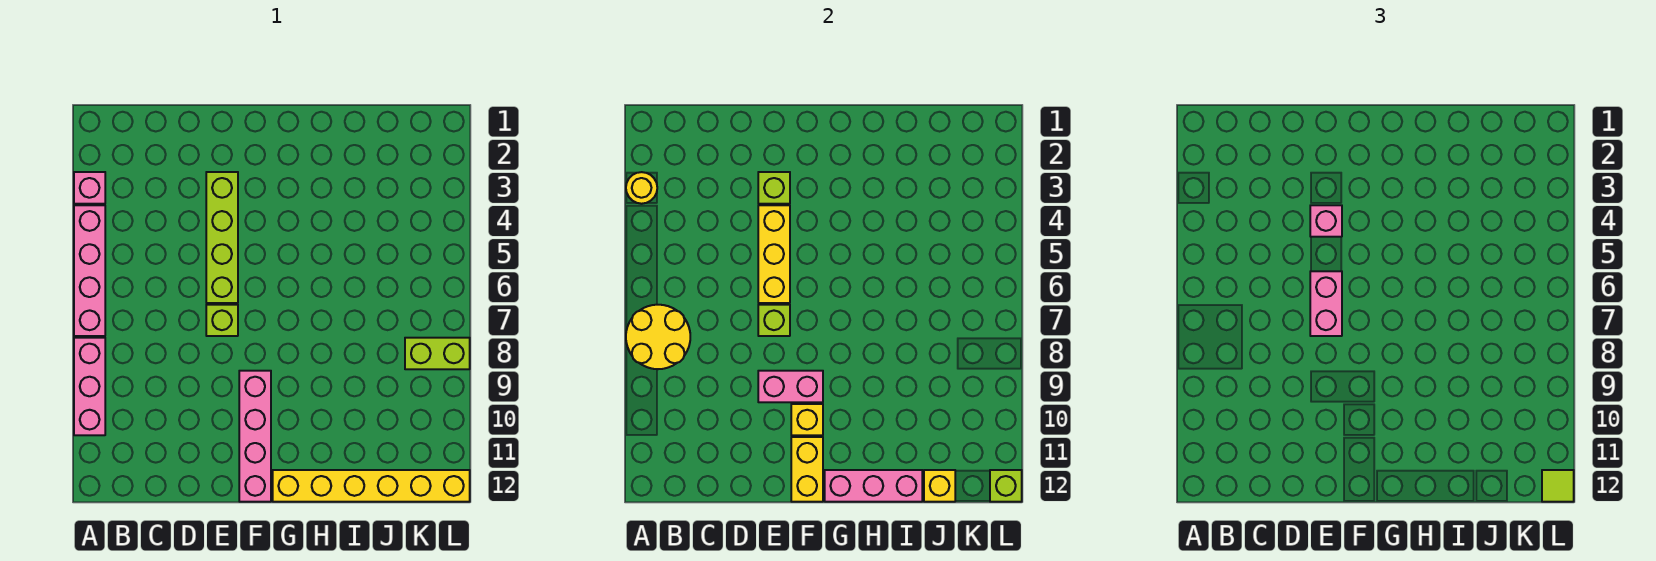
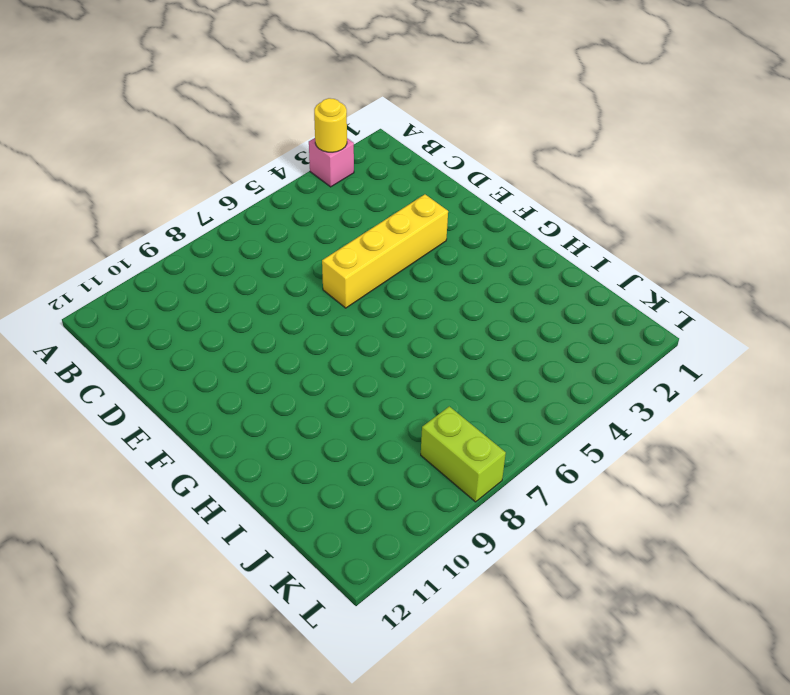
yellow 1x4 brick [322,194,448,308] -> lime 1x4 brick [206,172,238,303]
none -> pink 1x4 brick [74,205,105,336]
none -> pink 1x3 brick [74,338,105,435]
none -> lime 1x1 brick [206,305,238,336]

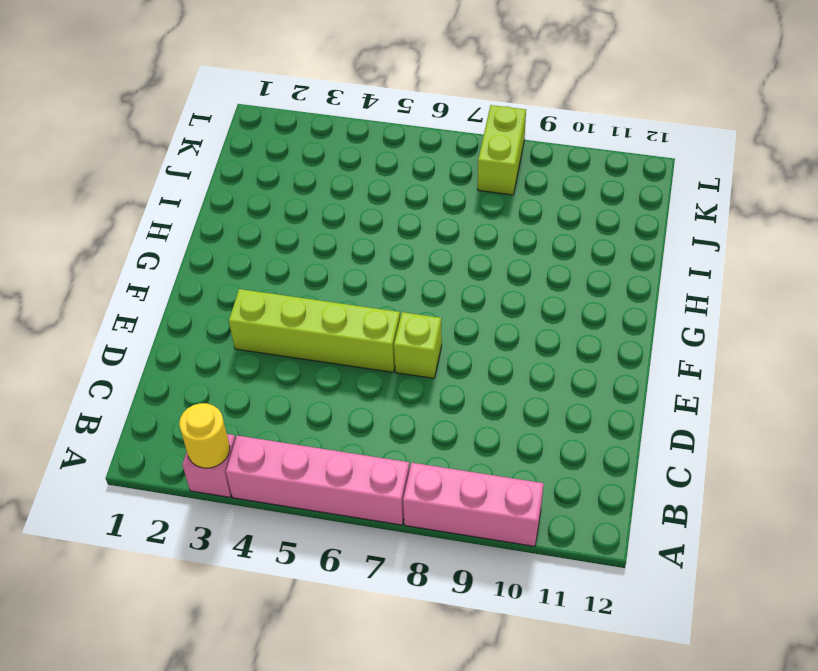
none -> pink 1x4 brick [239,371,271,502]
none -> yellow 1x6 brick [273,470,470,502]
none -> yellow 2x2 round brick [626,305,690,369]

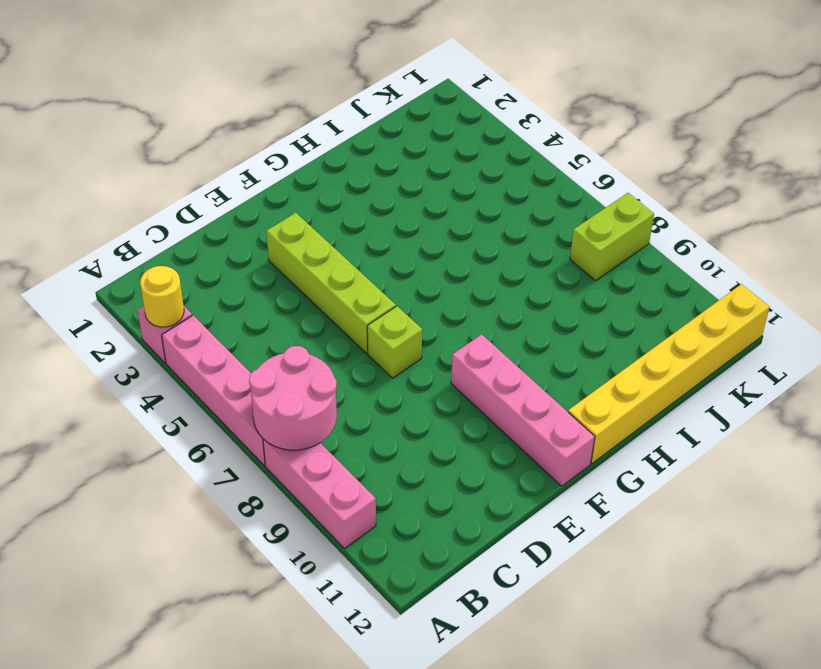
pink 2x2 round brick [249,346,337,450] -> yellow 2x2 round brick [626,305,690,369]
none -> lime 1x1 brick [758,172,790,204]
none -> yellow 1x3 brick [758,205,790,303]
none -> lime 1x1 brick [758,305,790,336]

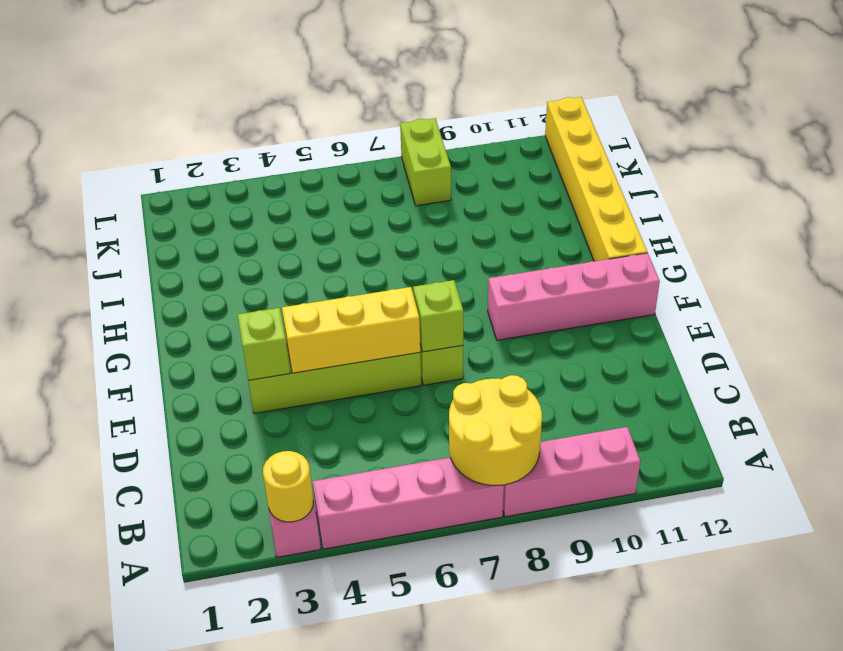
none -> pink 1x2 brick [758,371,823,402]
none -> yellow 1x1 brick [791,404,823,435]
none -> yellow 1x2 brick [791,437,823,502]

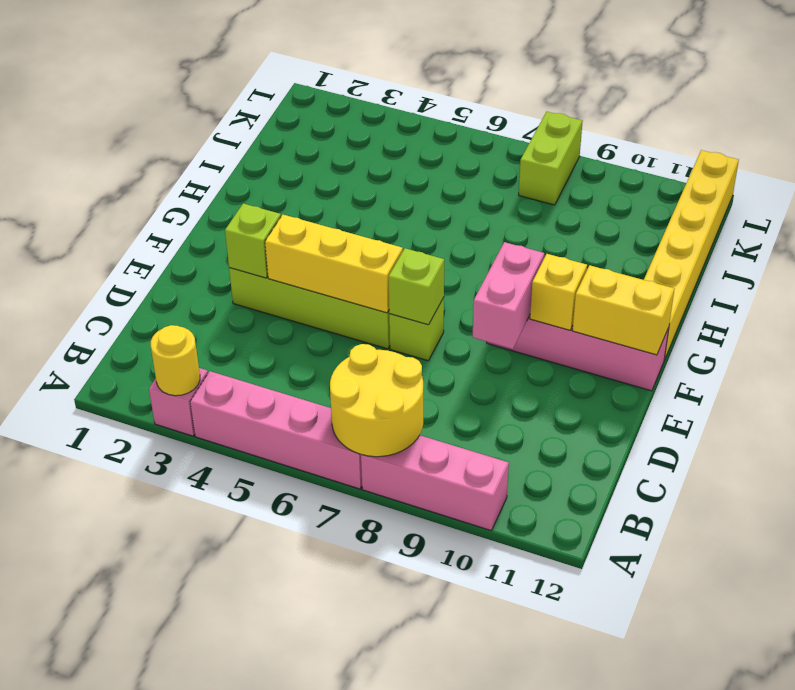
none -> pink 1x3 brick [825,470,922,502]
none -> yellow 1x1 brick [924,470,955,502]
none -> lime 1x1 brick [990,470,1022,502]

